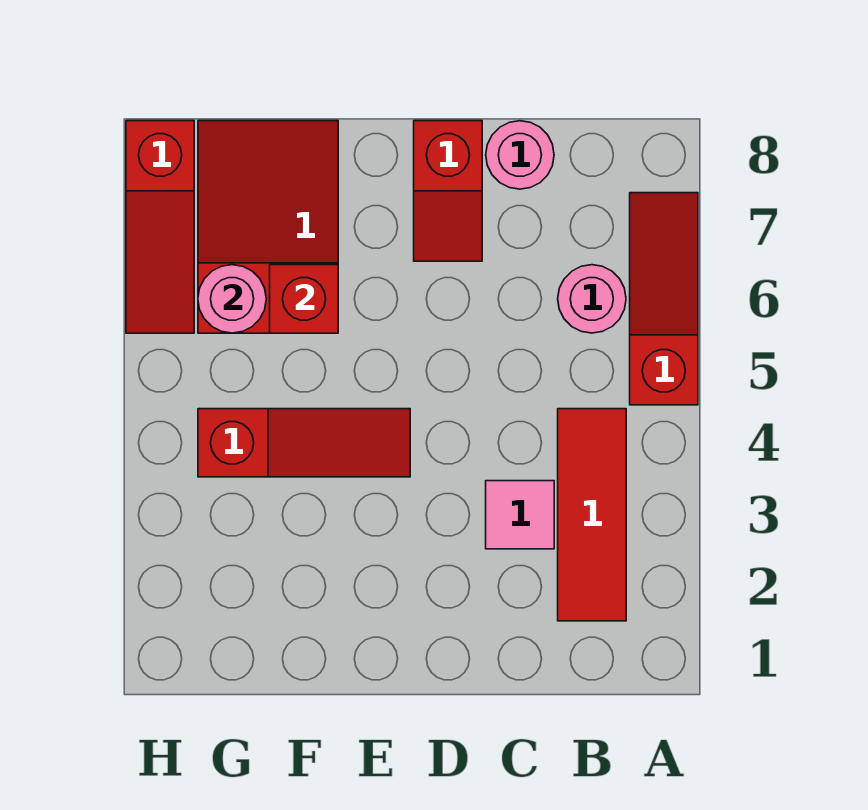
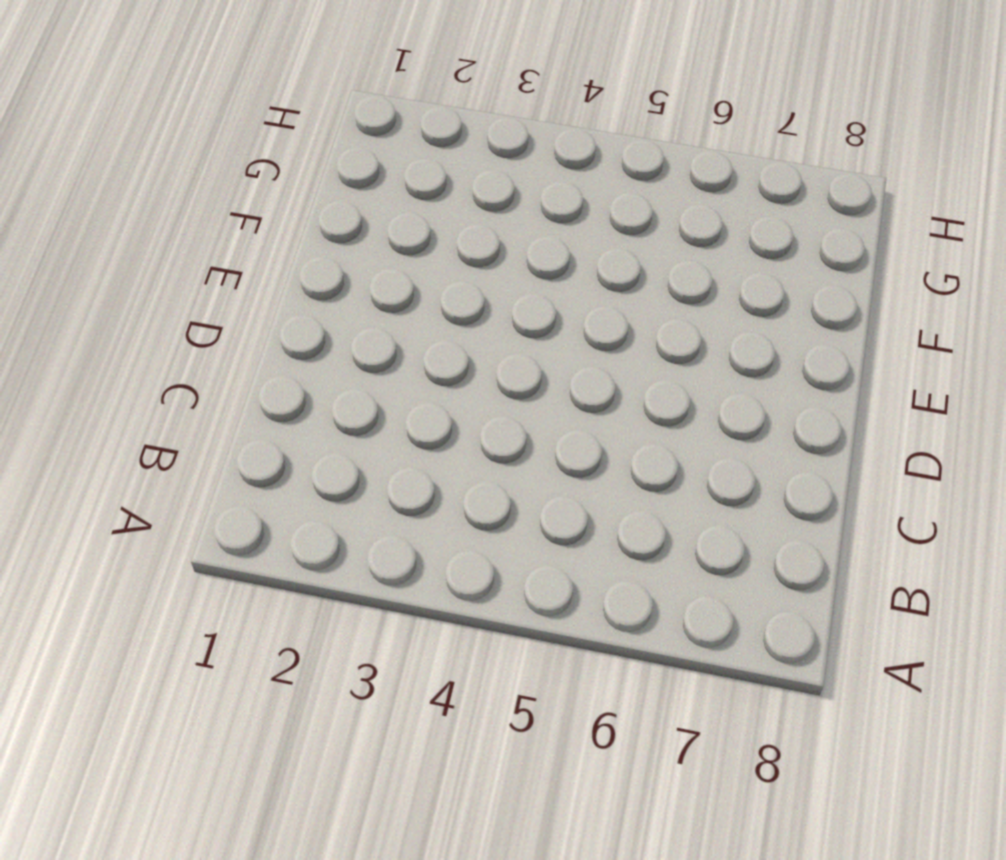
none -> red 1x3 slope [630,193,698,405]
none -> red 1x3 tile [558,409,626,621]

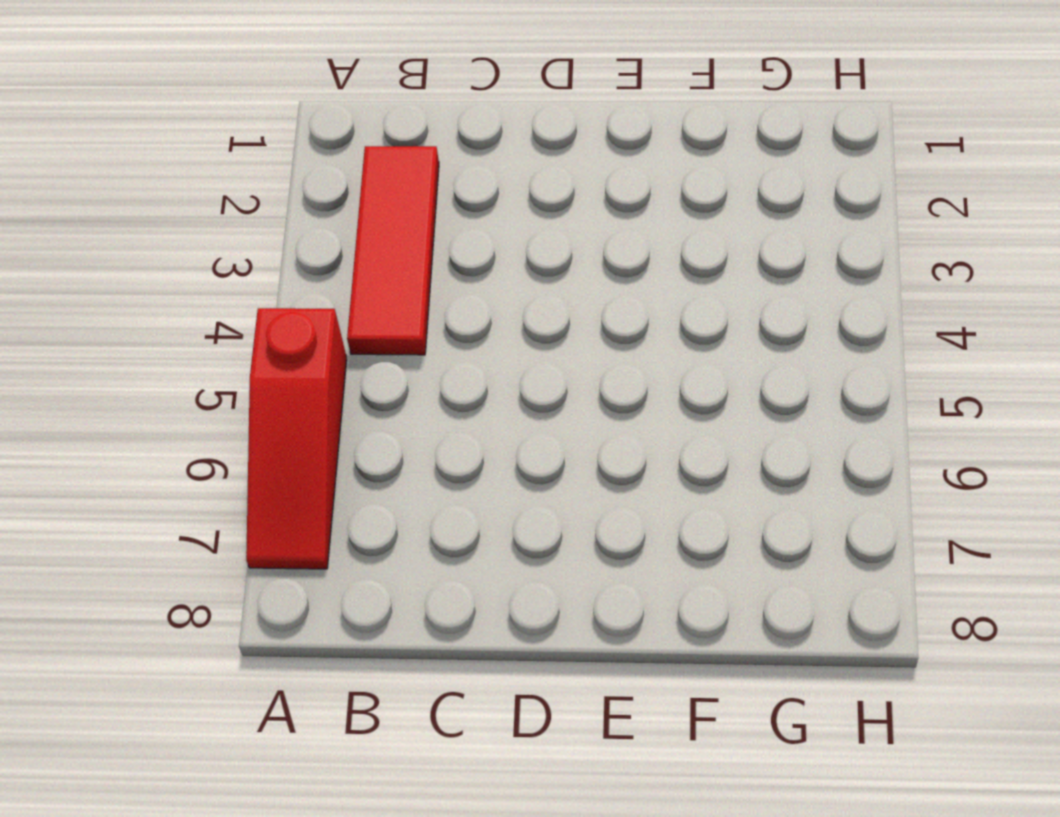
none -> pink 1x1 round brick [558,265,626,333]
none -> pink 1x1 tile [486,481,554,549]

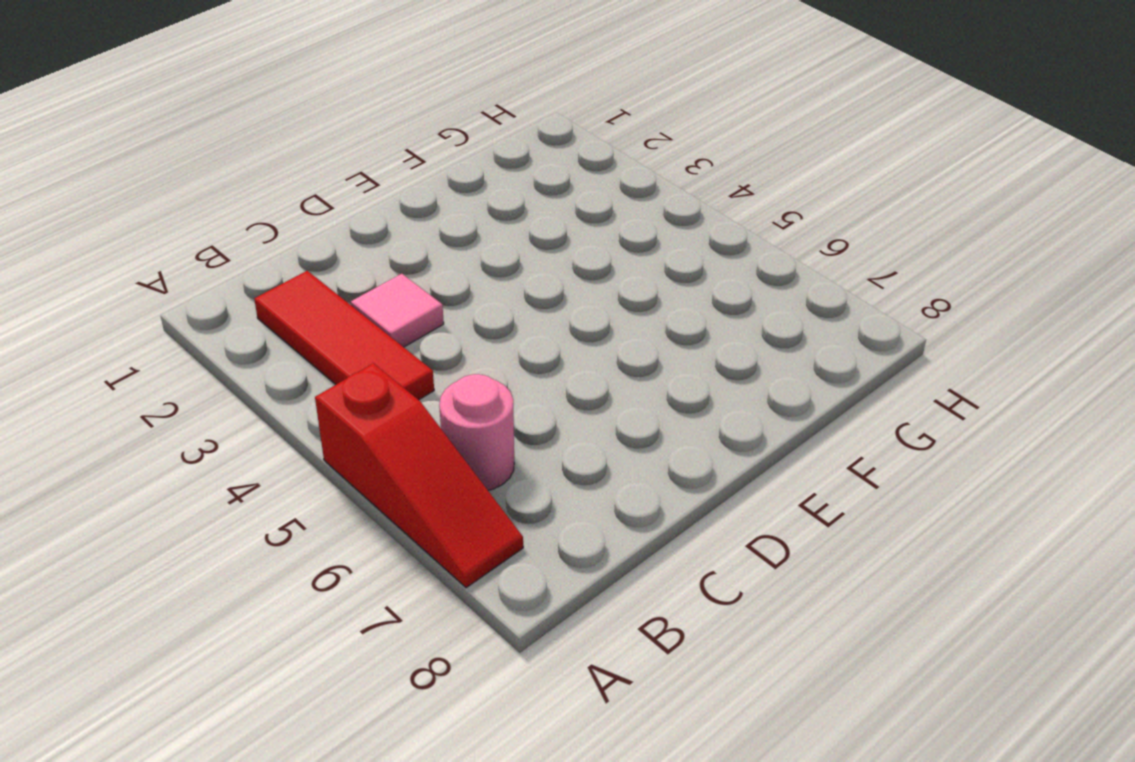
none -> pink 1x1 round brick [486,121,554,189]
none -> red 1x2 slope [414,121,482,261]

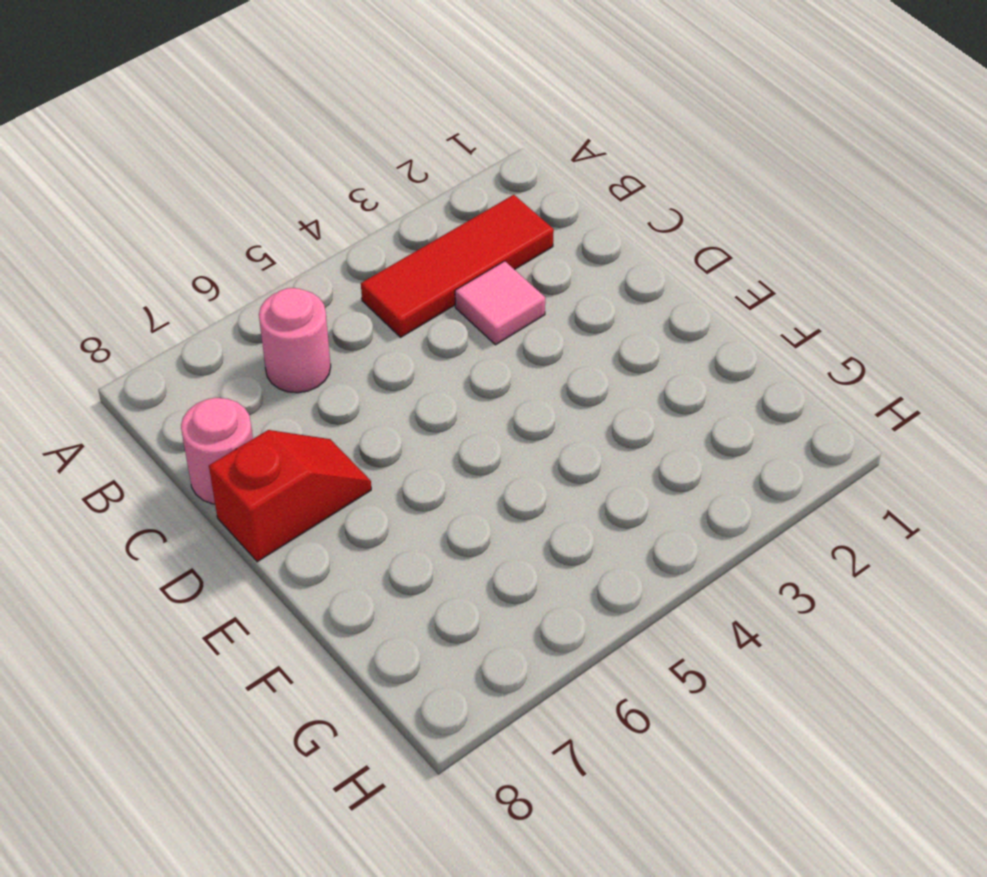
none -> red 1x3 slope [630,193,698,405]
none -> red 1x3 slope [198,409,410,477]

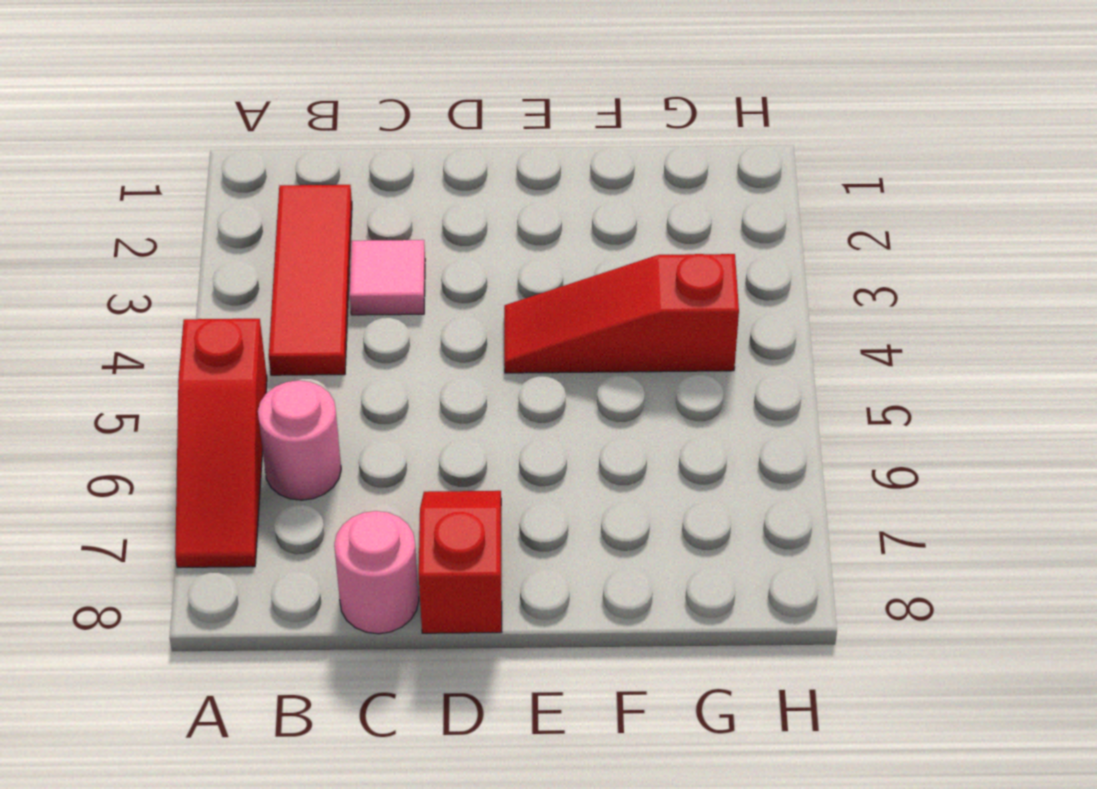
none -> red 2x3 slope [198,121,338,333]
none -> red 1x3 slope [126,121,194,333]

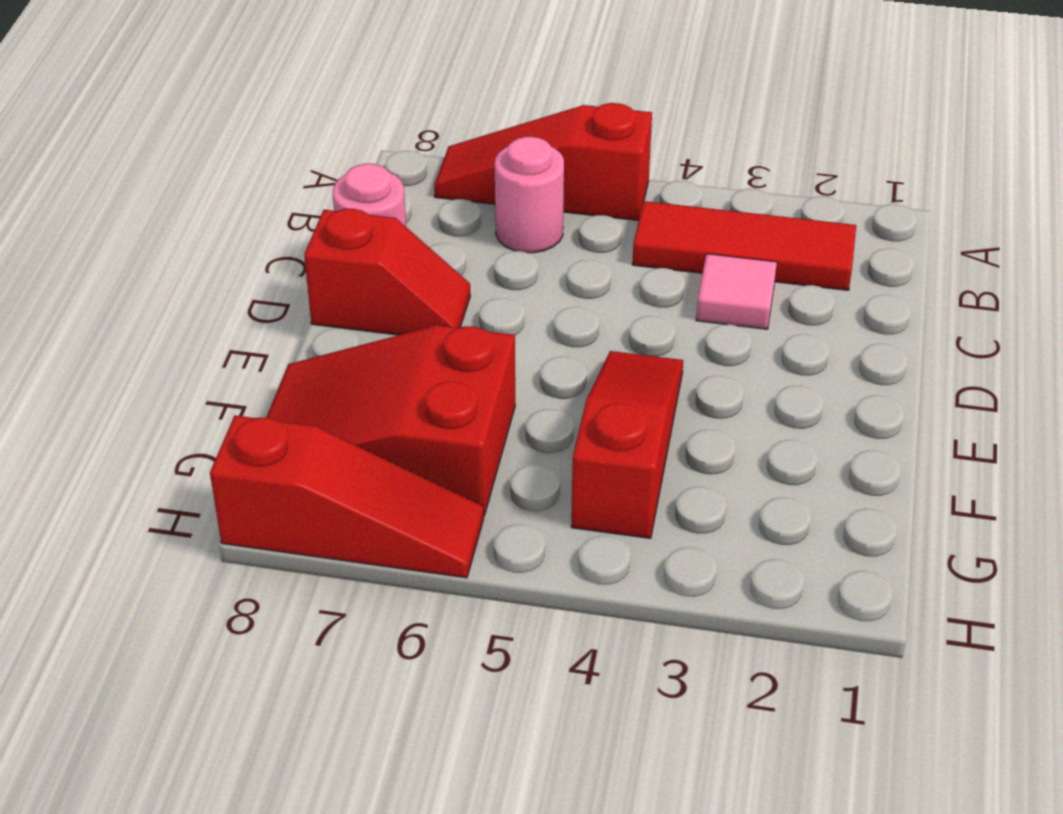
none -> red 1x1 brick [270,265,338,333]
none -> pink 1x1 round brick [198,265,266,333]

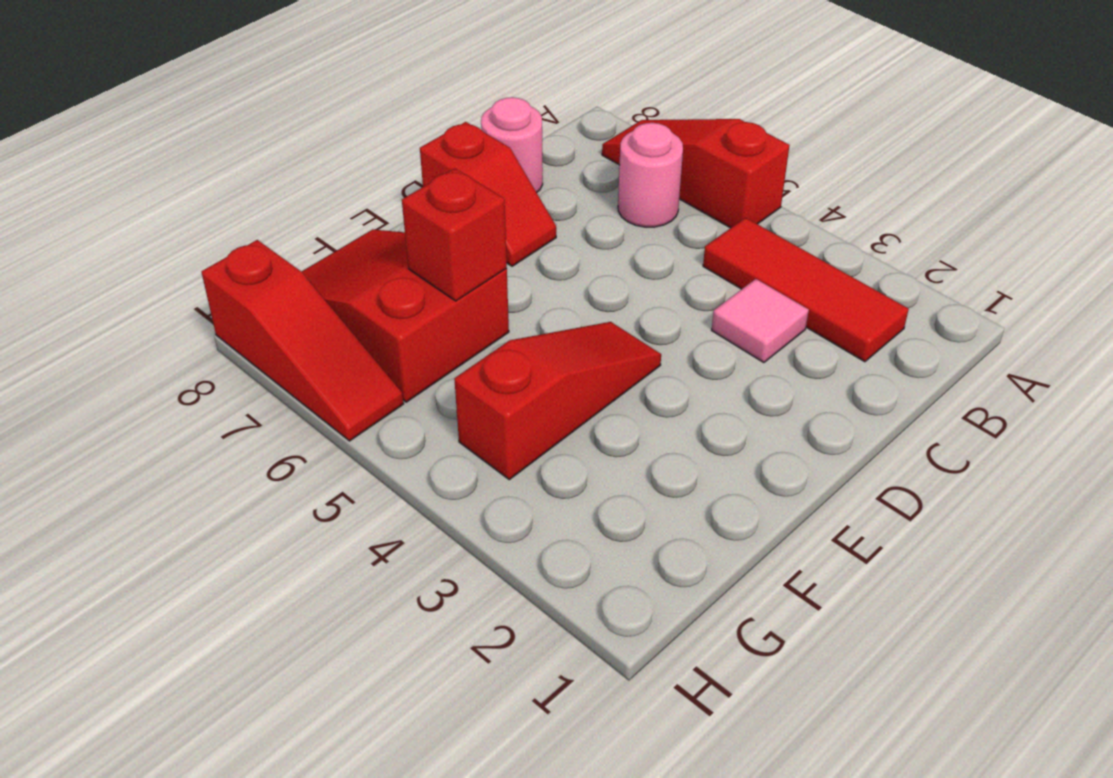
none -> pink 1x1 round brick [198,265,266,333]

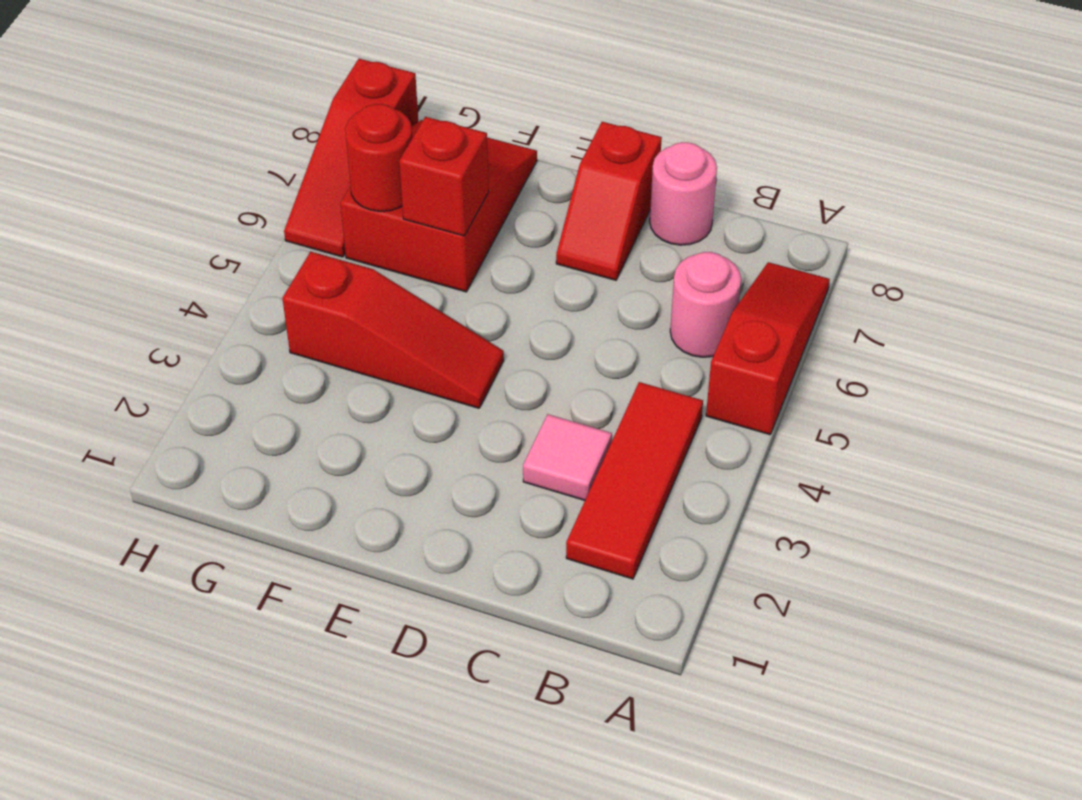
red 1x1 round brick [345,104,412,212] -> pink 1x1 round brick [198,265,266,333]

